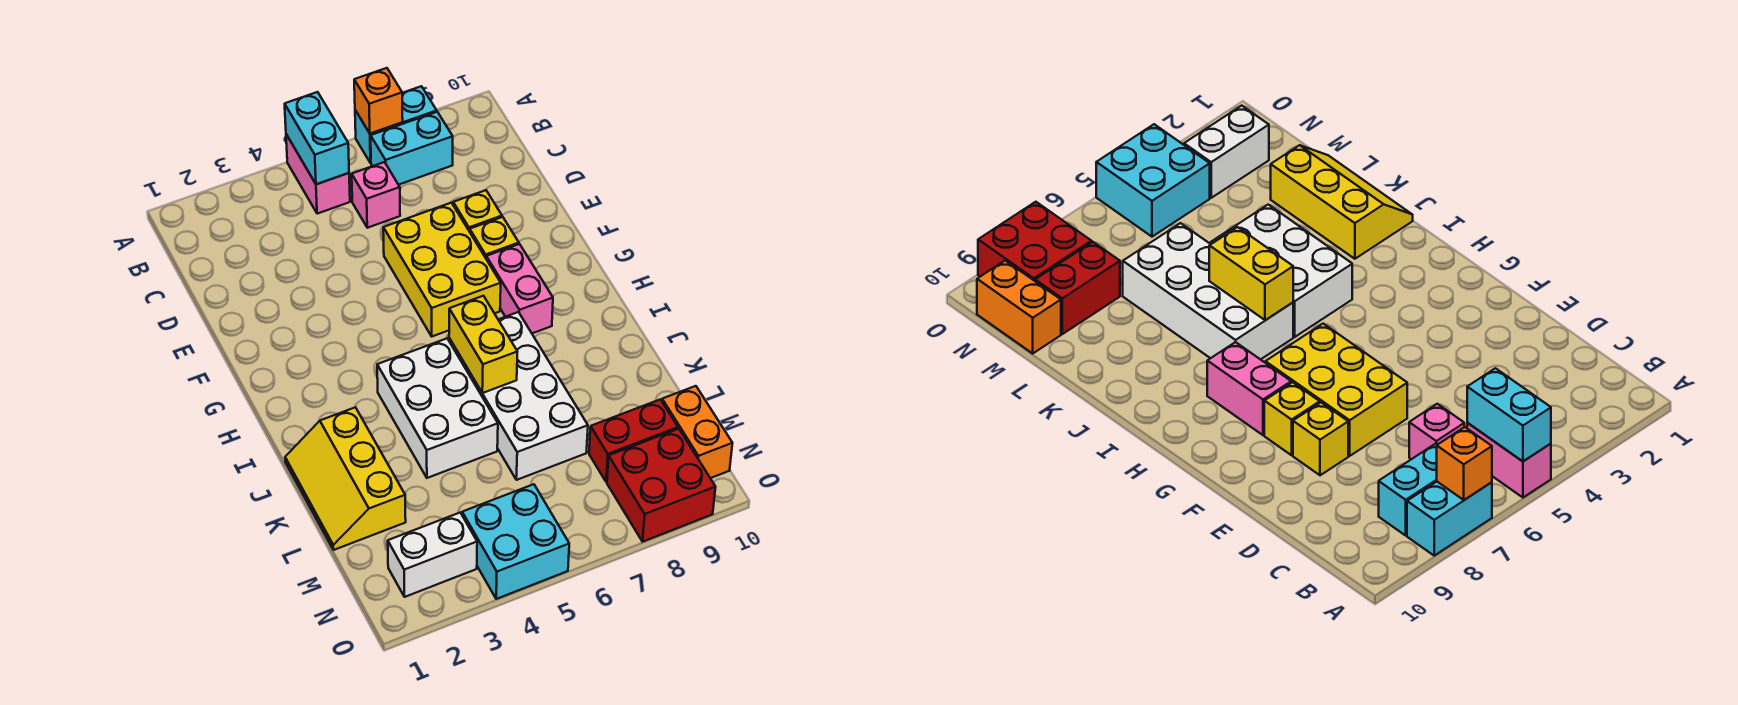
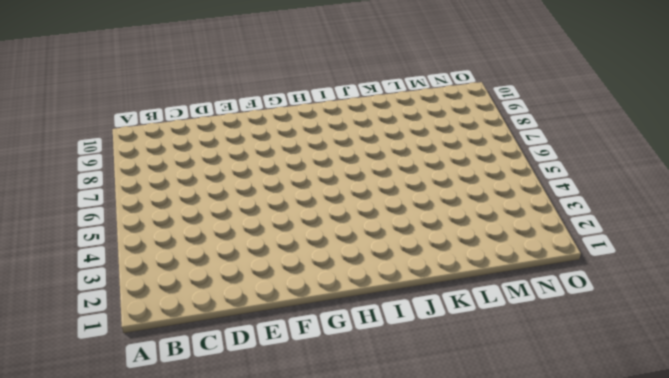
none -> pink 1x2 brick [286,134,350,214]
none -> cyan 1x2 brick [355,86,437,163]
none -> cyan 1x2 brick [371,112,453,185]

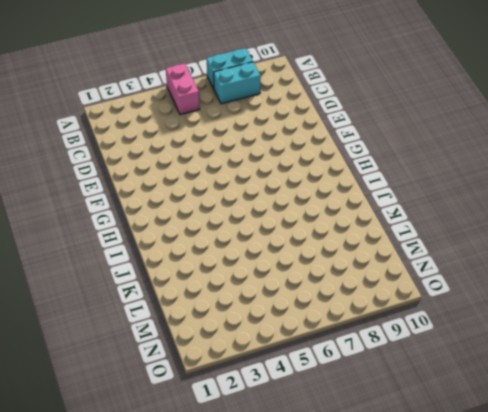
none -> pink 1x1 brick [352,162,400,228]
none -> yellow 2x3 brick [383,203,501,336]
none -> yellow 1x1 brick [453,190,502,232]

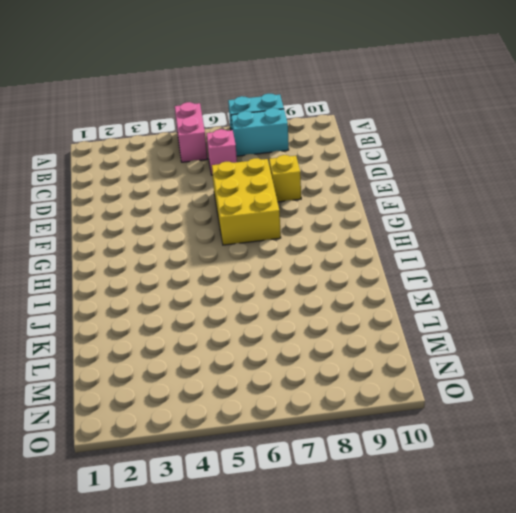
none -> yellow 1x1 brick [470,217,519,258]
none -> pink 1x2 brick [486,244,553,333]
none -> white 2x3 brick [377,339,498,478]

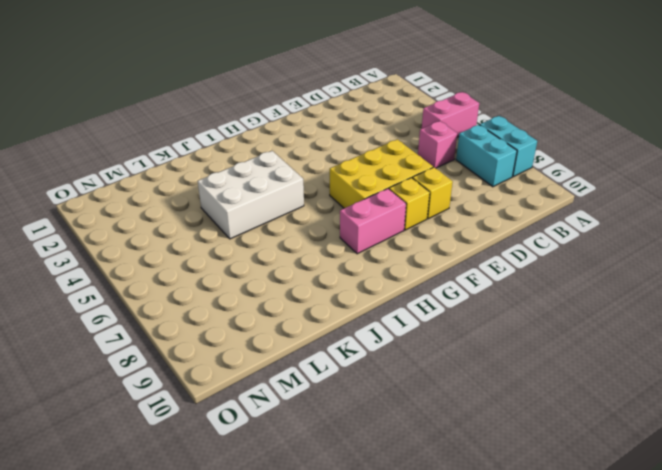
none -> white 2x4 brick [449,312,588,480]
none -> yellow 2x3 slope [285,407,406,550]
none -> red 1x2 brick [589,399,678,482]

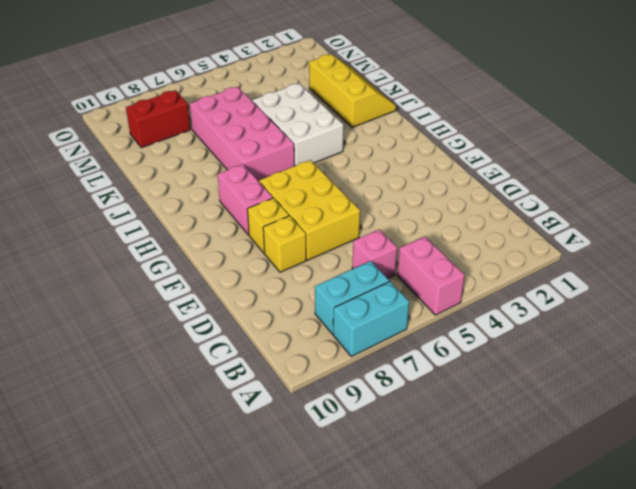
pink 2x4 brick [189,87,295,181] -> white 2x4 brick [449,312,588,480]
none -> orange 1x2 brick [662,386,732,478]
none -> white 1x2 brick [388,513,477,597]
none -> cyan 2x2 brick [462,484,569,599]

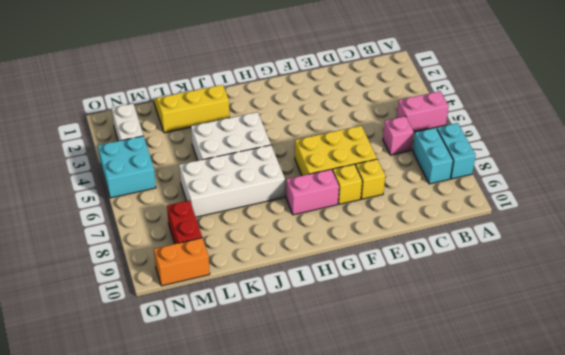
none -> red 2x2 brick [607,429,715,542]
none -> cyan 1x2 brick [285,92,349,184]
none -> orange 1x1 brick [354,68,403,134]

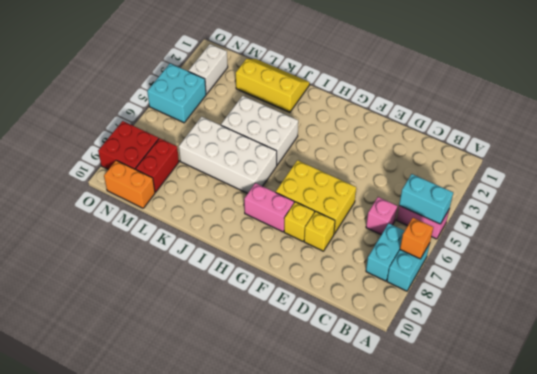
none -> yellow 1x2 brick [449,296,517,393]

